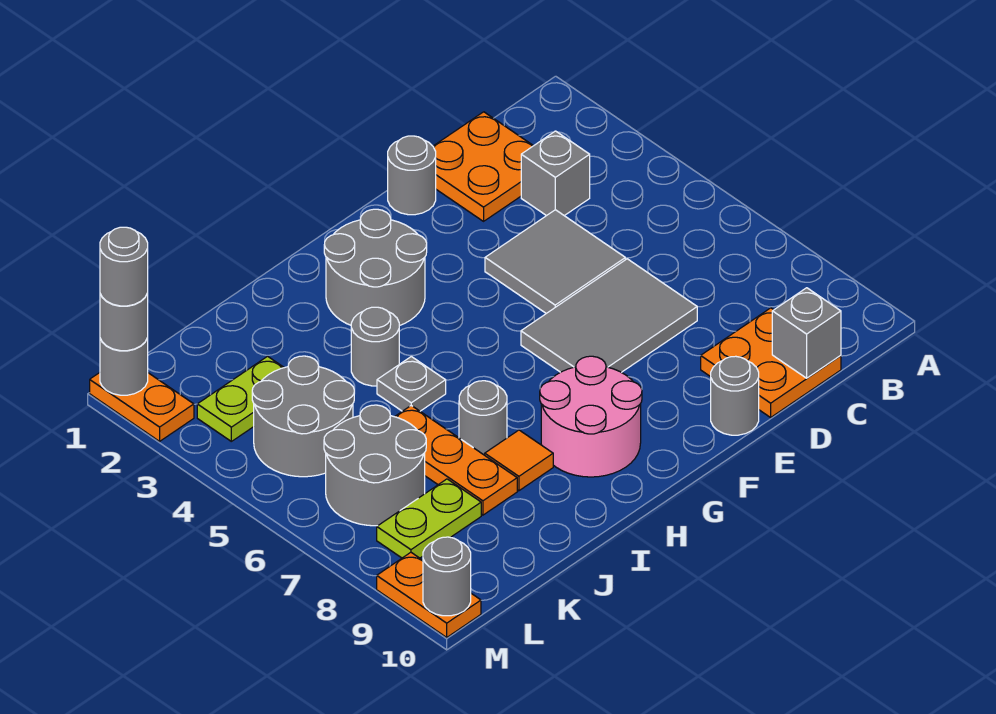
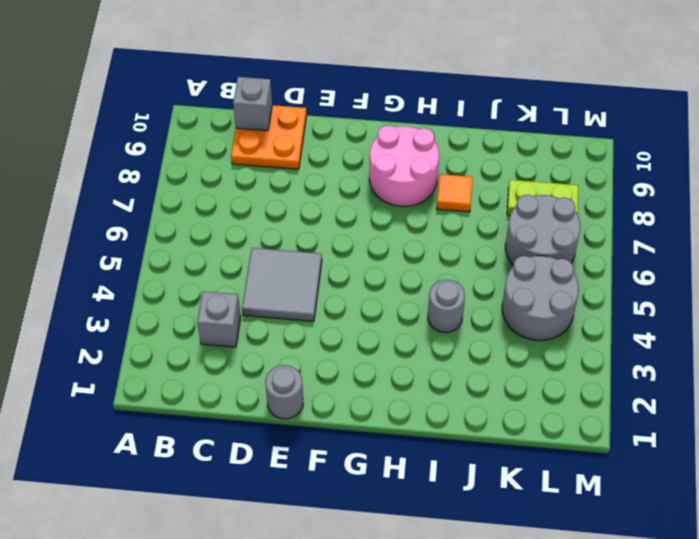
none -> orange 2x2 plate [433,112,533,221]
none -> grey 2x3 tile [521,259,697,372]
none -> grey 1x1 round brick [711,356,759,435]

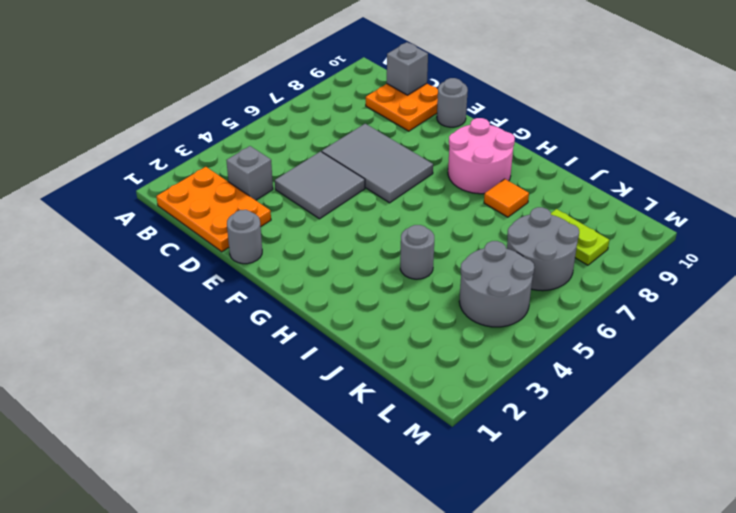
orange 2x3 plate [156,167,271,252] -> orange 2x2 plate [433,112,533,221]
none -> grey 2x2 round brick [324,209,427,326]
none -> grey 1x1 plate [377,356,446,411]
none -> grey 1x1 round brick [459,381,507,455]

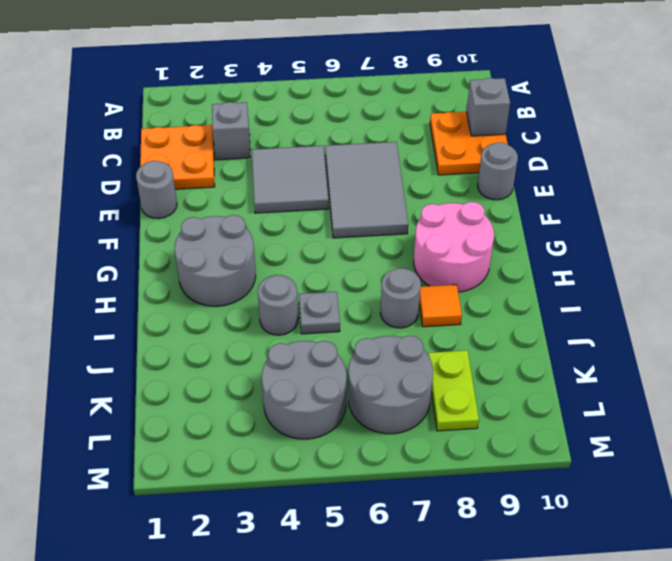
none -> orange 1x3 plate [395,406,517,515]
none -> lime 1x2 plate [197,356,284,441]
none -> orange 1x2 plate [90,373,194,441]

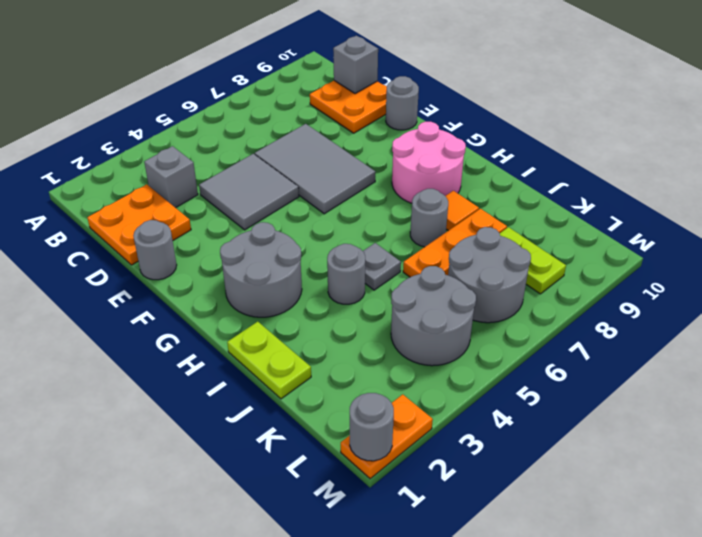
lime 1x2 plate [227,322,311,399] -> lime 1x2 plate moved to [197,356,284,441]
none -> orange 1x2 plate [377,552,481,637]
none -> grey 1x1 round brick [423,537,471,616]
none -> grey 1x1 round brick [100,293,148,351]

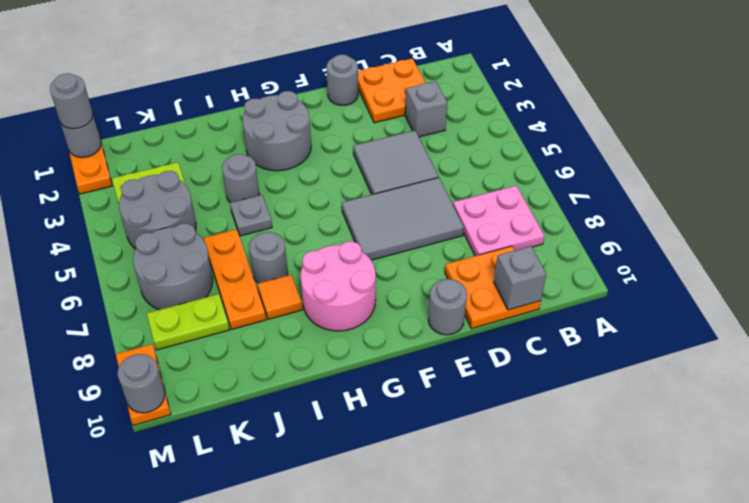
pink 2x2 plate [453,186,544,256] -> none
none -> grey 1x1 round brick [100,227,148,306]

